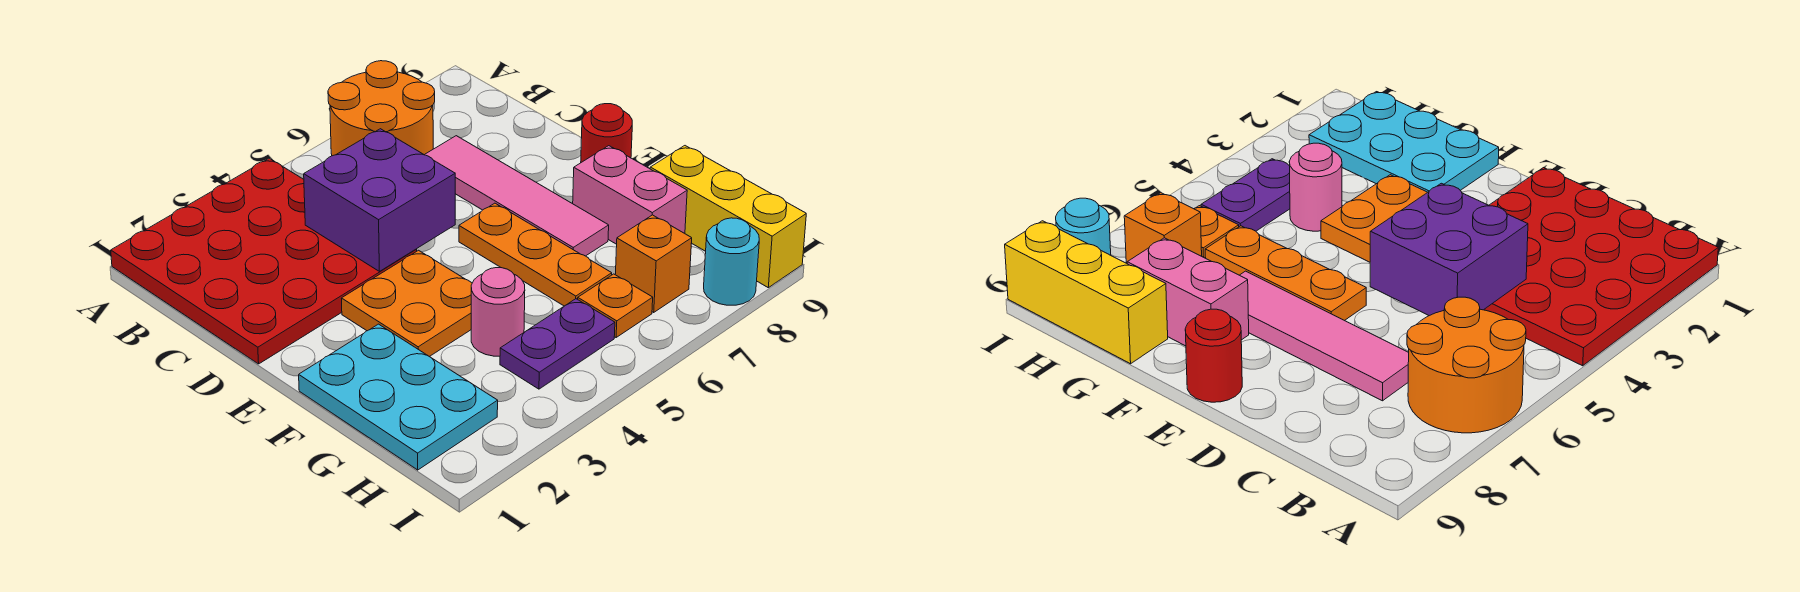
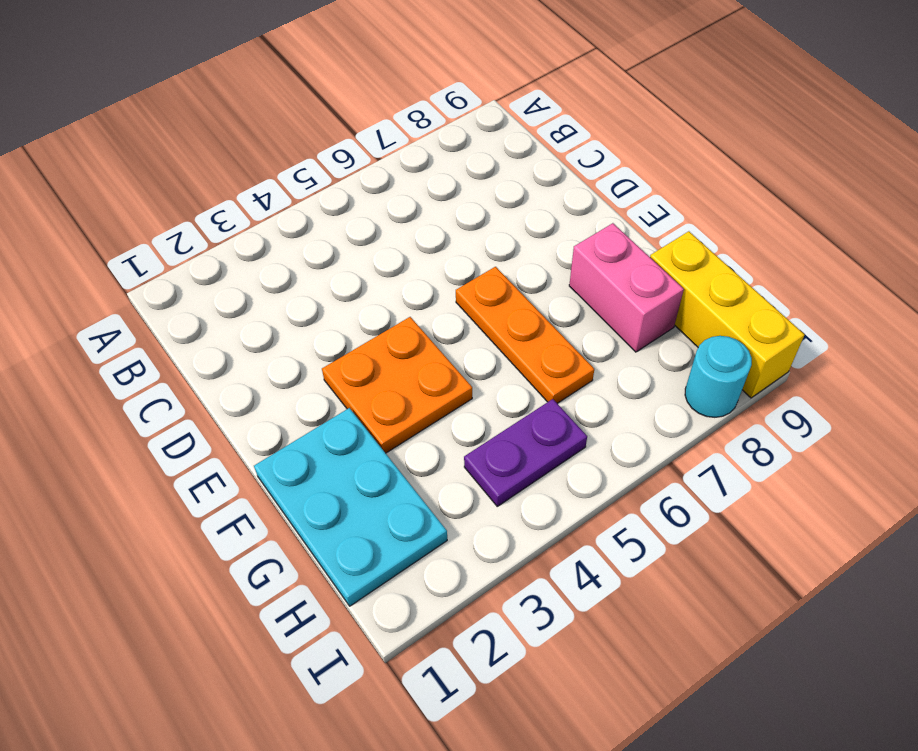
none -> red 4x4 plate [111,158,417,364]
none -> orange 2x2 round brick [328,61,435,156]
none -> pink 1x4 tile [425,136,609,256]

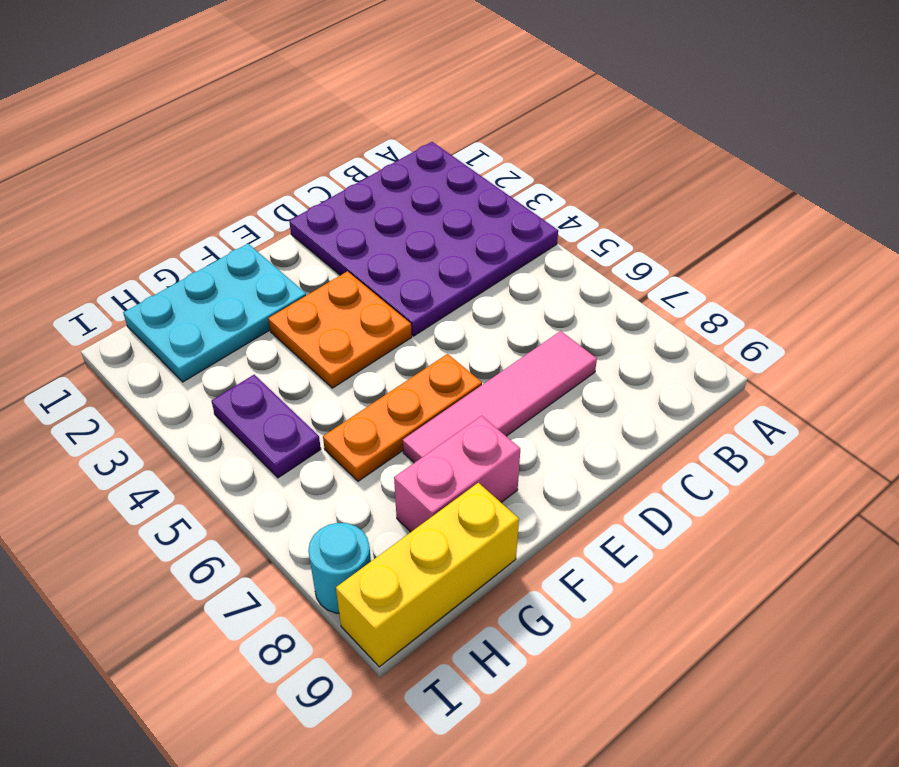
purple 4x4 plate [289,142,558,336] -> red 4x4 plate [111,158,417,364]
none -> orange 2x2 round brick [328,61,435,156]
none -> red 1x1 round brick [581,104,632,162]
none -> pink 1x1 round brick [471,268,525,356]

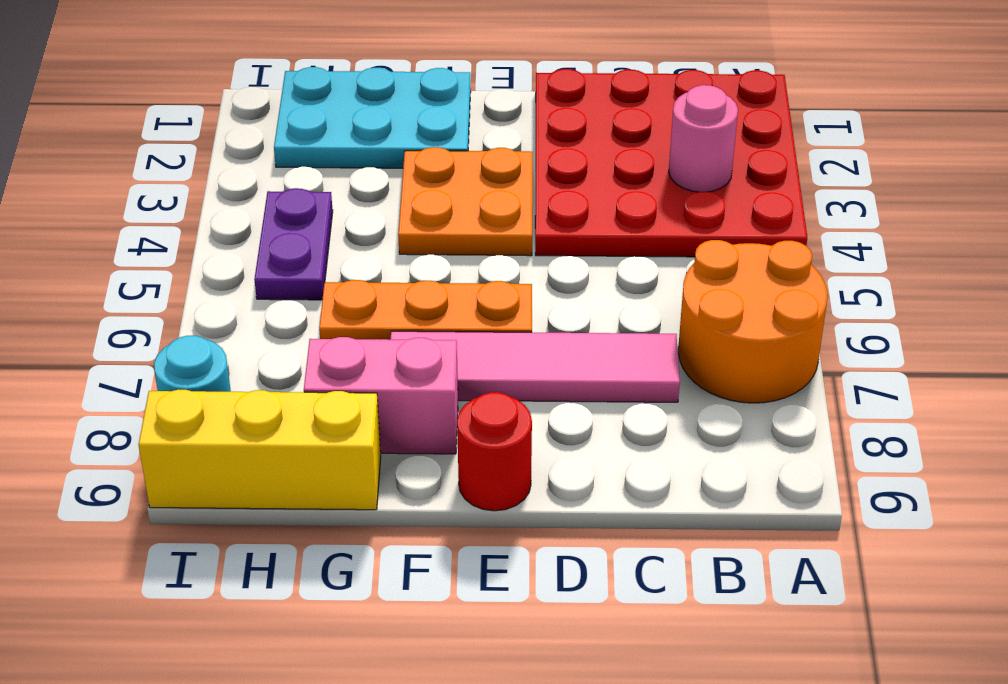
pink 1x1 round brick [669,85,738,192] -> pink 1x1 round brick moved to [471,268,525,356]
none -> orange 1x1 plate [578,274,653,337]
none -> orange 1x1 brick [615,215,692,312]
none -> purple 2x2 brick [304,129,455,271]

